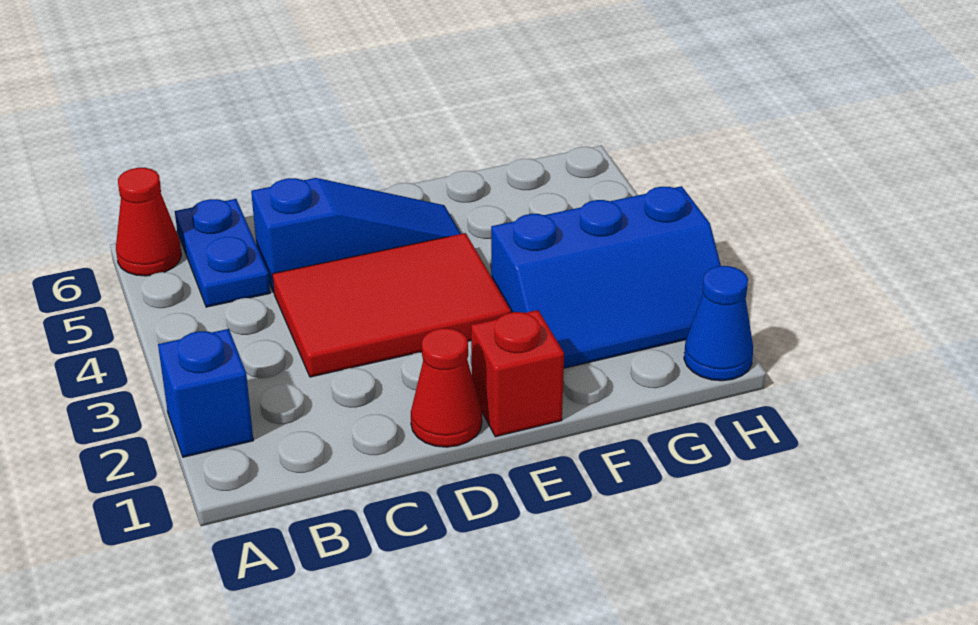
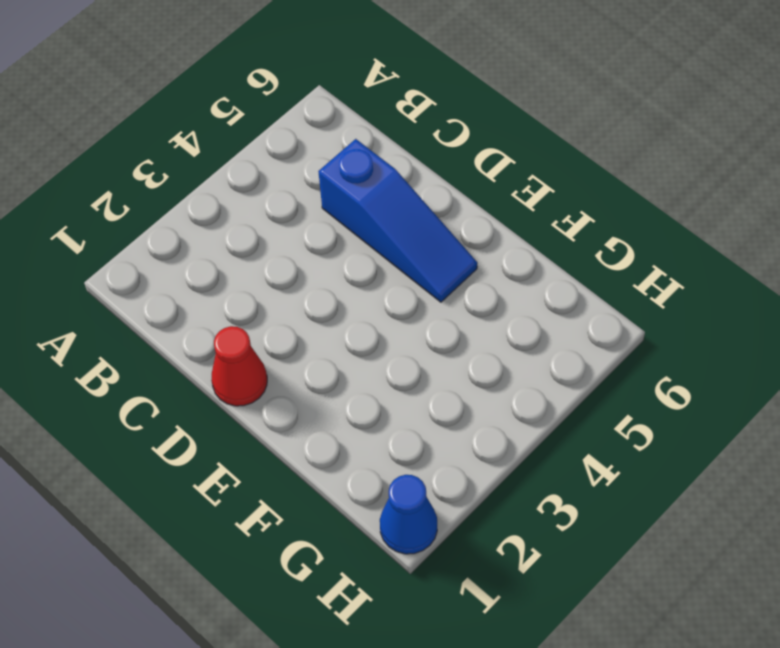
none -> blue 1x1 brick [158,329,253,457]
none -> red 1x1 cone [116,168,181,276]

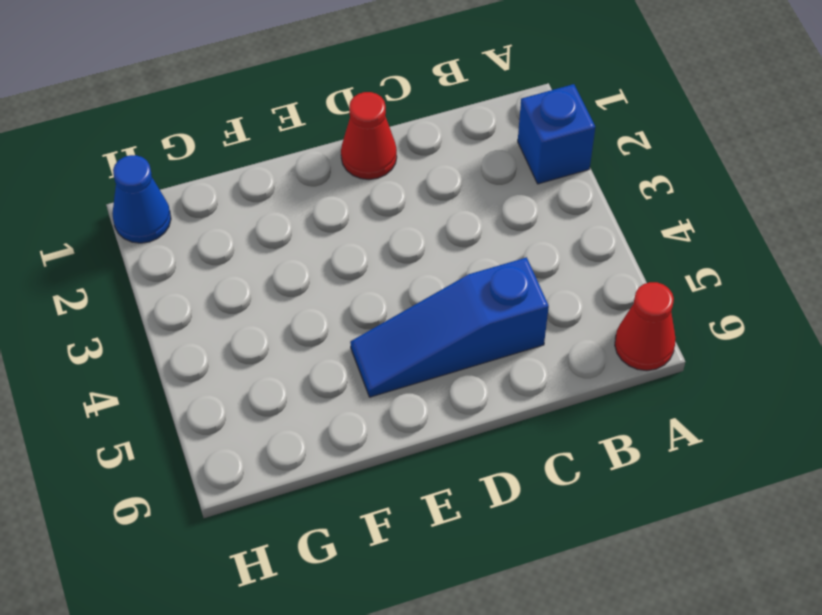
none -> blue 1x2 plate [175,199,270,307]
none -> red 2x3 tile [272,233,511,377]

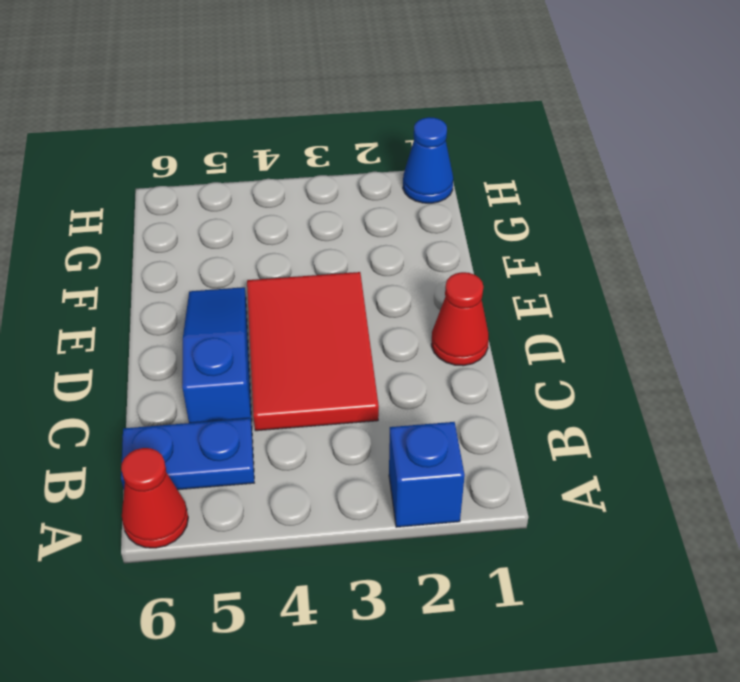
none -> red 1x1 brick [471,310,564,437]
none -> blue 2x3 slope [491,186,721,368]

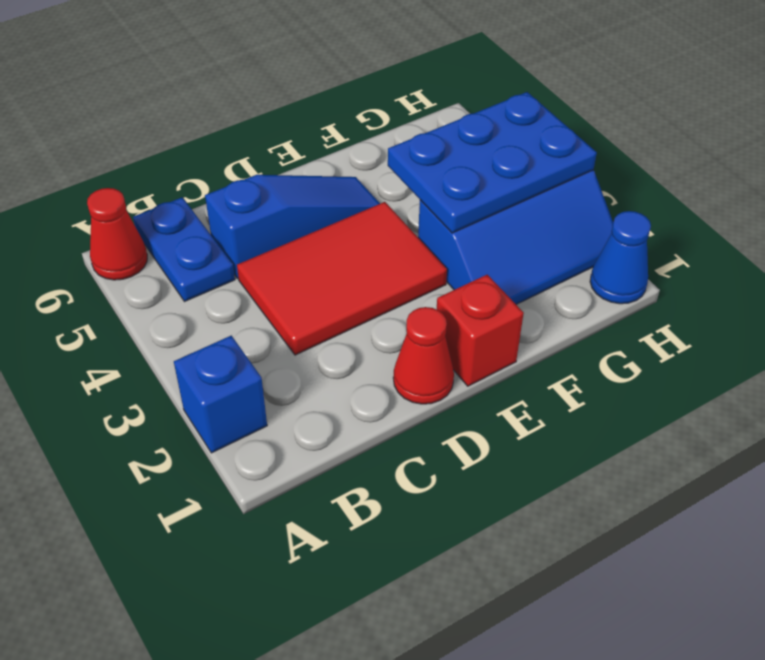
blue 2x3 plate [388,92,597,233] -> none

